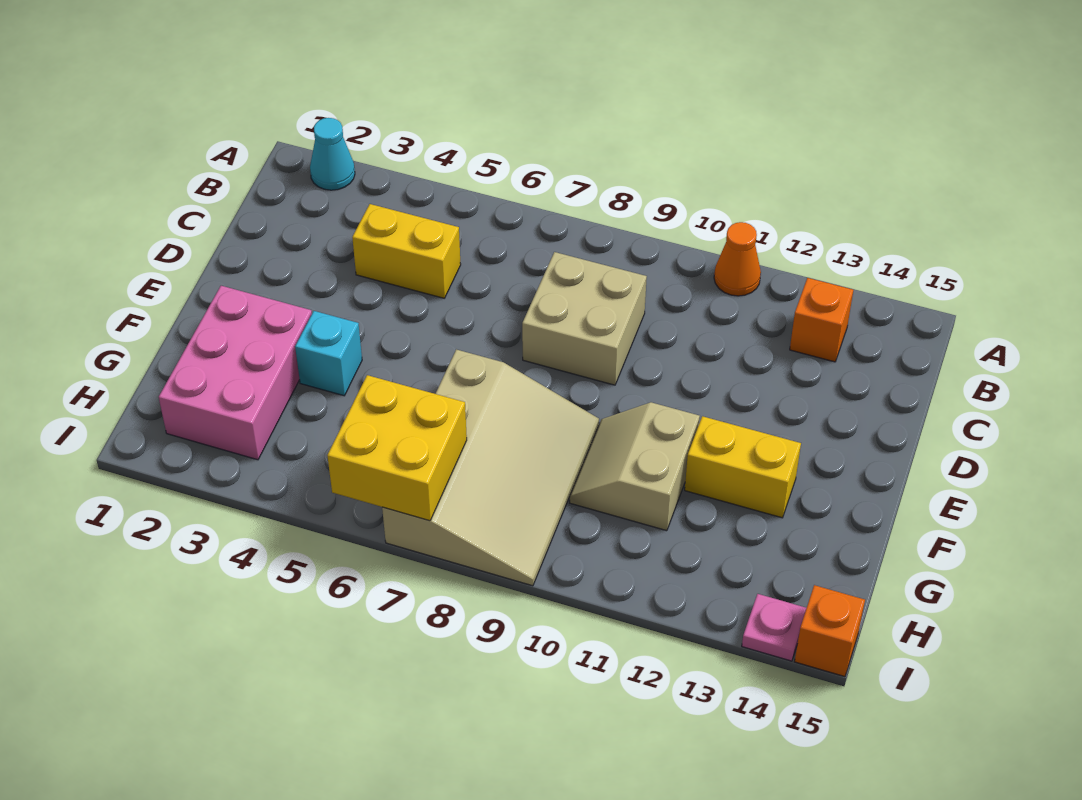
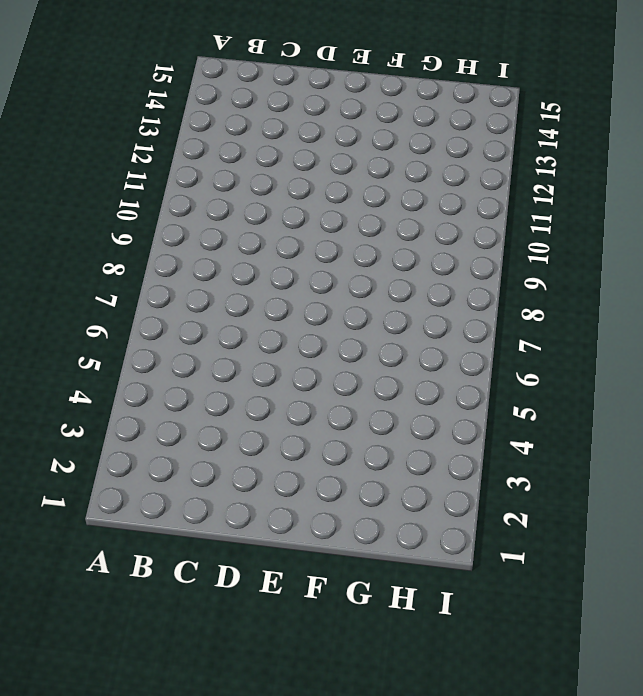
none -> cyan 1x1 cone [310,118,355,190]
none -> orange 1x1 cone [714,222,761,296]
none -> orange 1x1 brick [790,278,853,362]

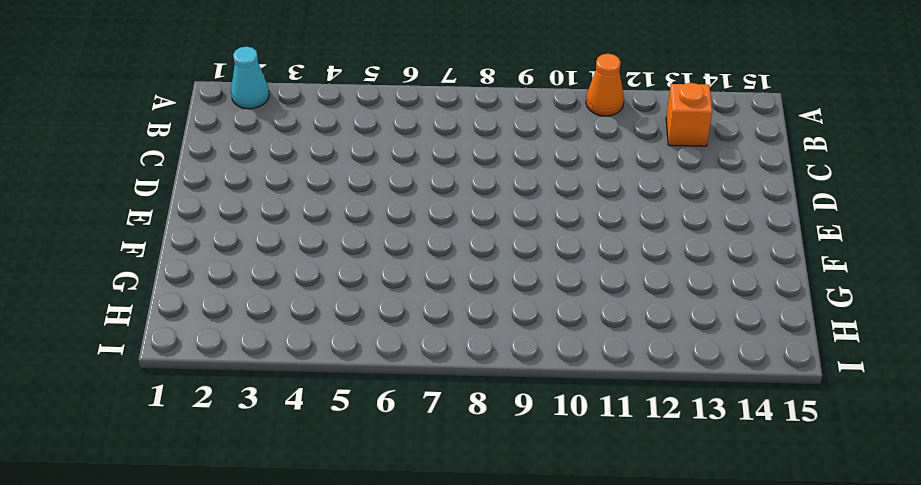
none -> yellow 1x2 brick [352,204,461,298]
none -> tan 2x2 brick [522,252,647,385]
none -> pink 2x3 brick [159,286,312,460]

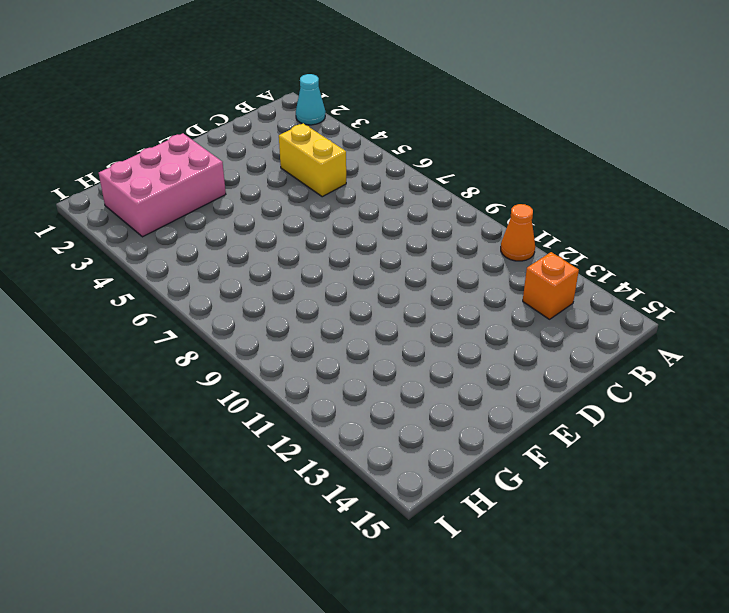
none -> tan 2x2 brick [522,252,647,385]
none -> cyan 1x1 brick [295,311,362,396]
none -> tan 3x4 slope [382,349,599,586]

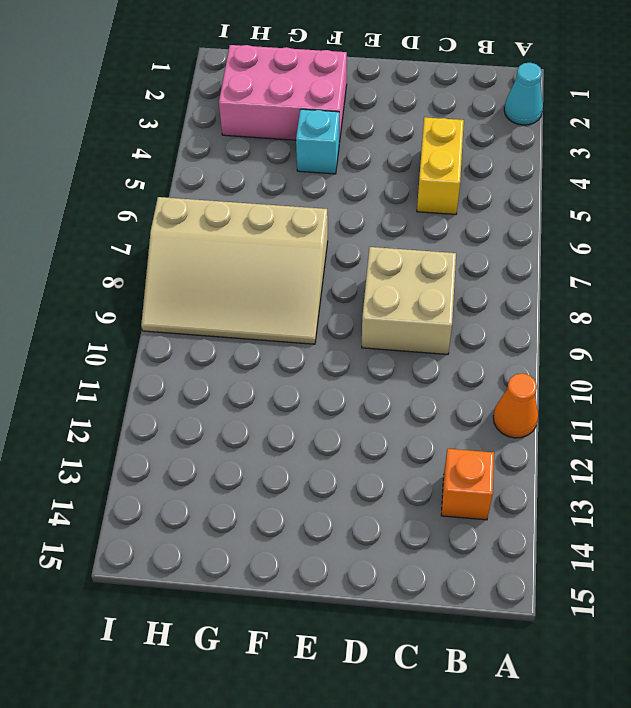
none -> tan 2x2 slope [570,402,700,531]
none -> yellow 1x2 brick [685,416,801,518]
none -> pink 1x1 plate [742,594,806,661]

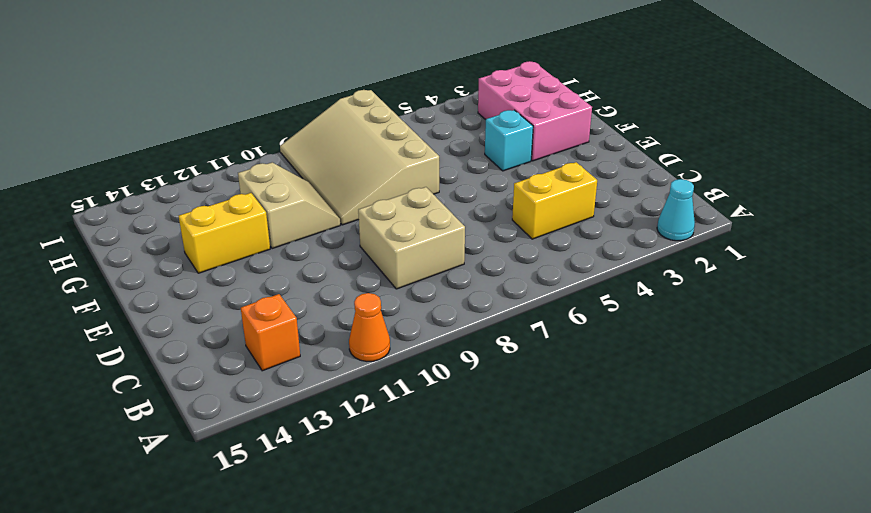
none -> pink 1x1 plate [742,594,806,661]
none -> orange 1x1 brick [795,585,865,677]
none -> yellow 2x2 brick [327,375,467,521]

